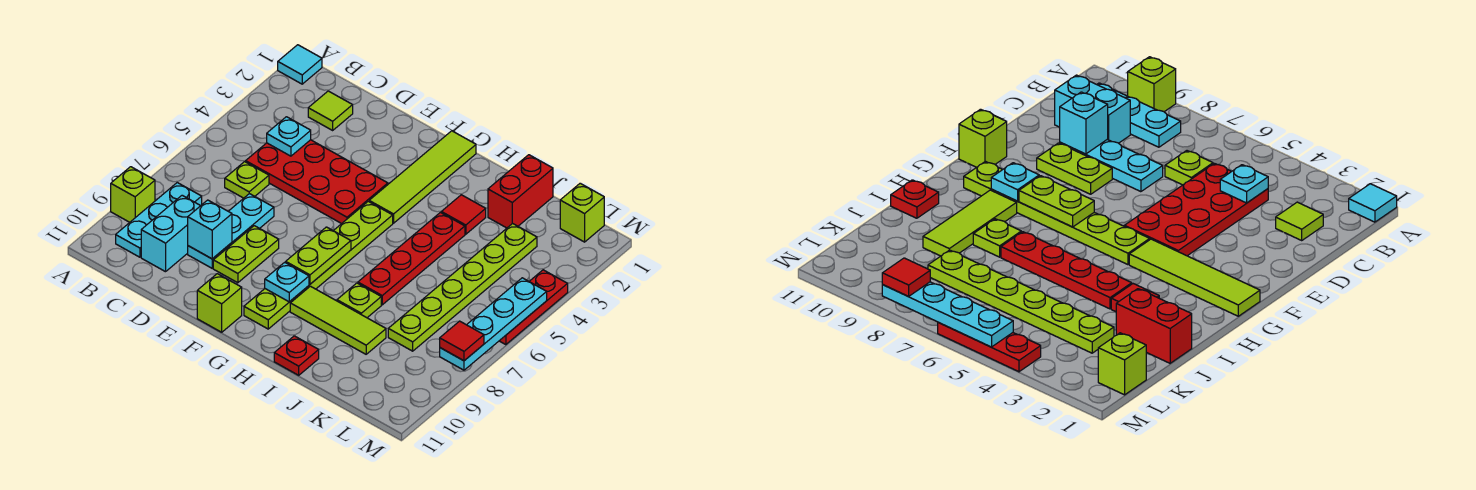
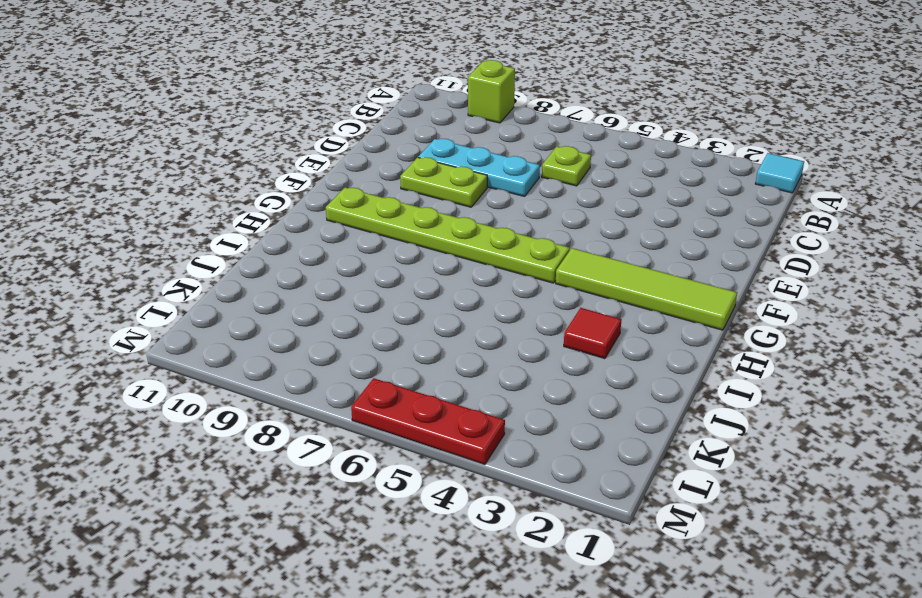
none -> cyan 1x3 plate [116,183,202,257]
none -> lime 1x1 tile [308,91,353,130]
none -> red 2x4 plate [246,140,388,224]

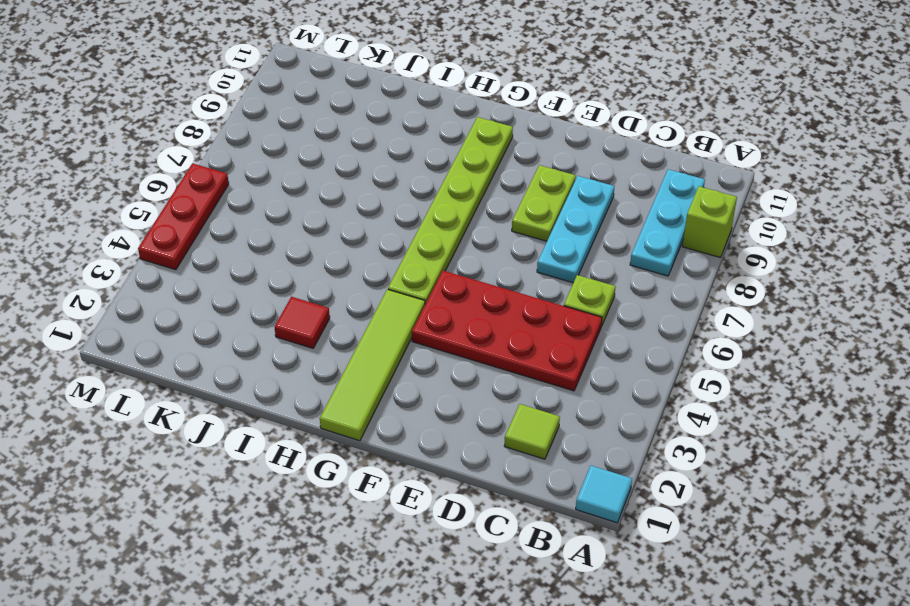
none -> cyan 1x2 brick [141,195,200,272]
none -> lime 1x1 brick [197,274,242,332]
none -> lime 1x3 tile [290,286,386,354]

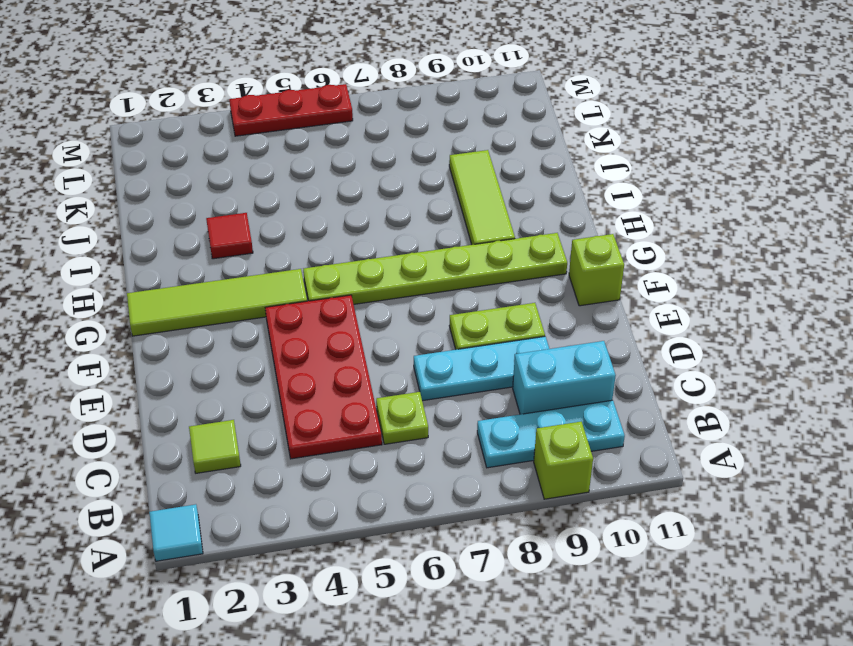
none -> red 1x4 plate [358,213,465,305]
none -> lime 1x1 plate [337,283,381,318]
none -> red 1x1 plate [274,336,319,375]

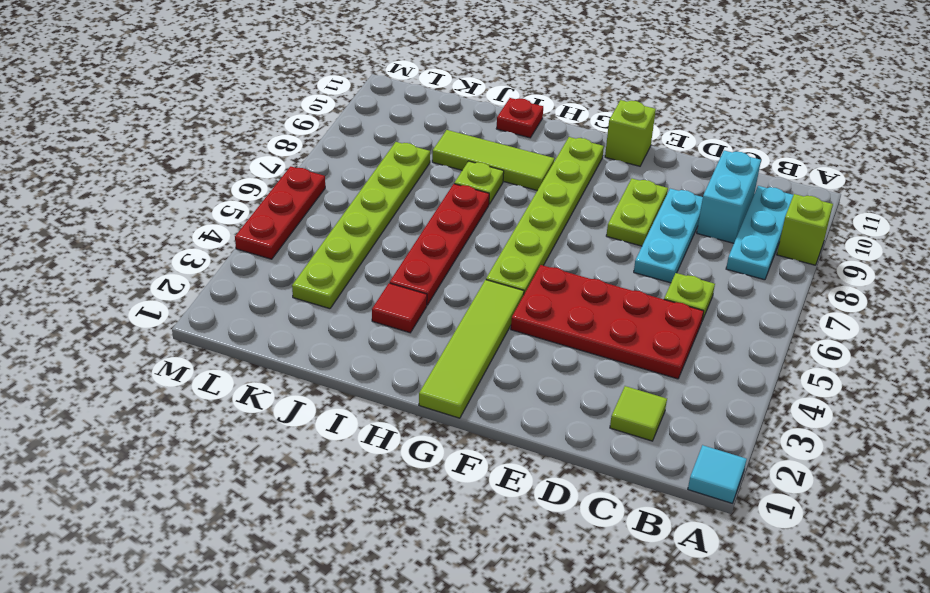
none -> red 1x2 brick [488,155,553,228]
none -> lime 1x1 brick [560,183,604,242]
none -> cyan 1x1 plate [267,117,311,156]

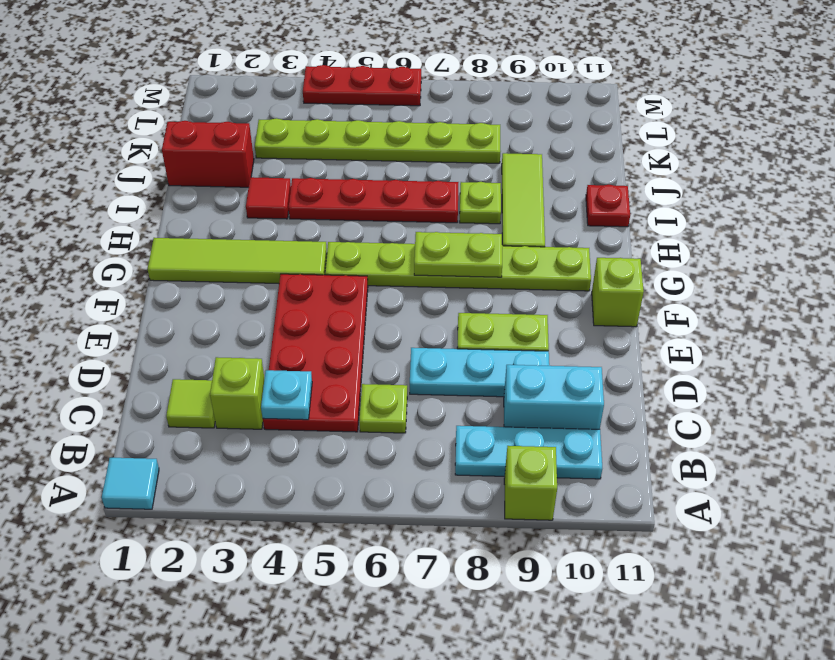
lime 1x1 brick [210,357,265,429] -> lime 1x1 brick moved to [560,183,604,242]
none -> cyan 1x1 brick [188,200,232,259]
none -> cyan 1x1 plate [265,262,309,302]
none -> cyan 1x4 plate [440,278,547,370]

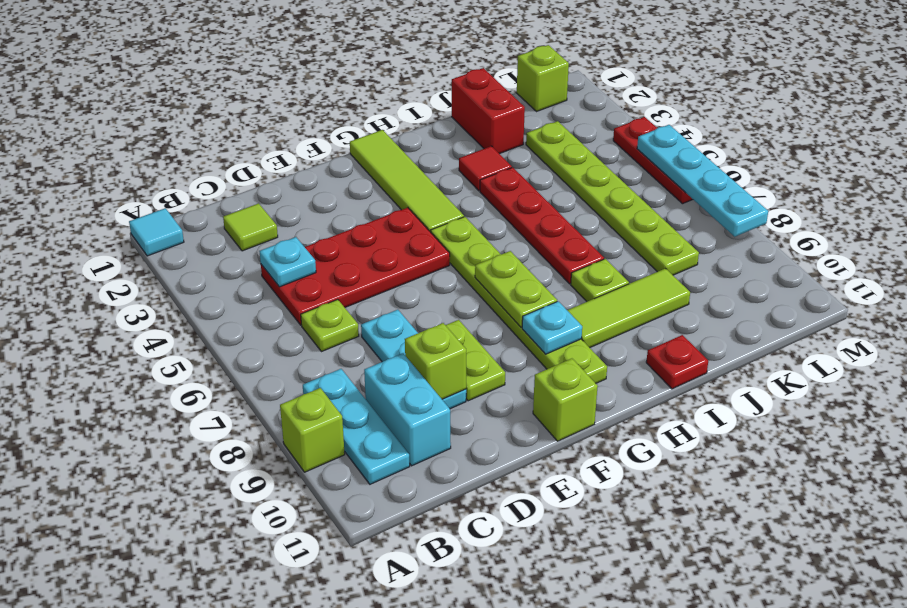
lime 1x1 brick [405,323,466,399] -> cyan 1x1 brick [188,200,232,259]
none -> red 1x1 tile [440,321,484,361]

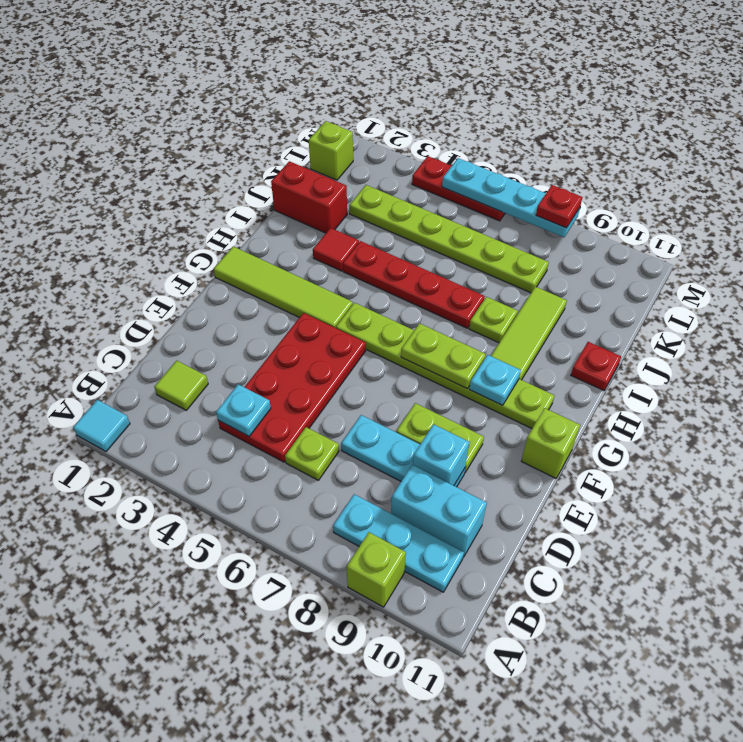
red 1x1 plate [536,185,582,228] -> red 1x1 tile [440,321,484,361]

